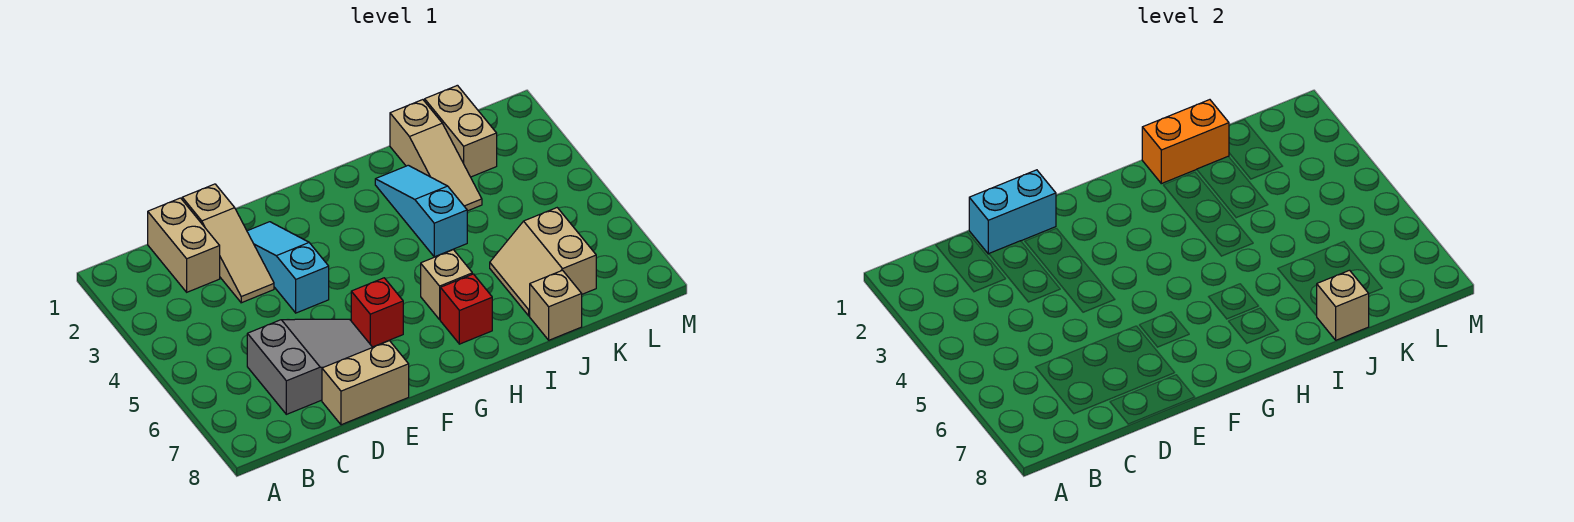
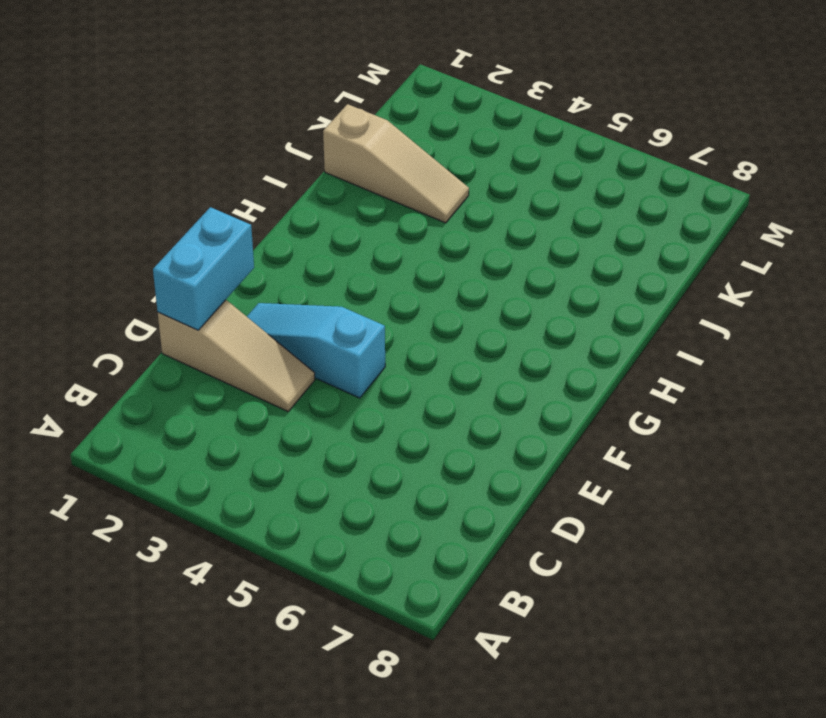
none -> tan 1x2 brick [148,198,220,292]
none -> grey 2x3 slope [247,319,373,414]
none -> tan 1x2 brick [322,341,409,425]

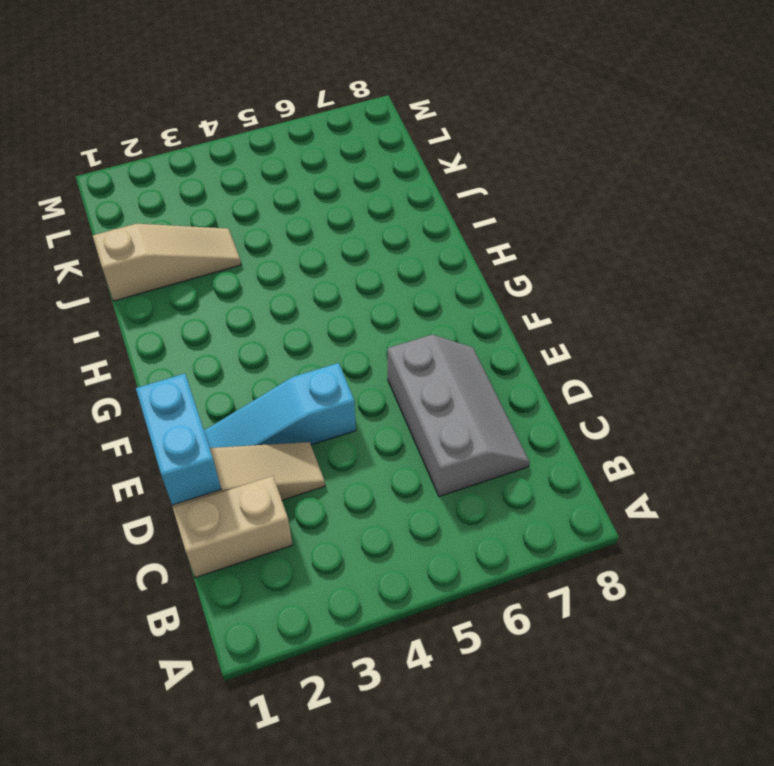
grey 2x3 slope [388,335,530,496] -> grey 2x3 slope turned to [247,319,373,414]
none -> tan 1x2 brick [322,341,409,425]
none -> red 1x1 brick [351,278,403,347]
none -> tan 1x1 brick [421,250,472,319]

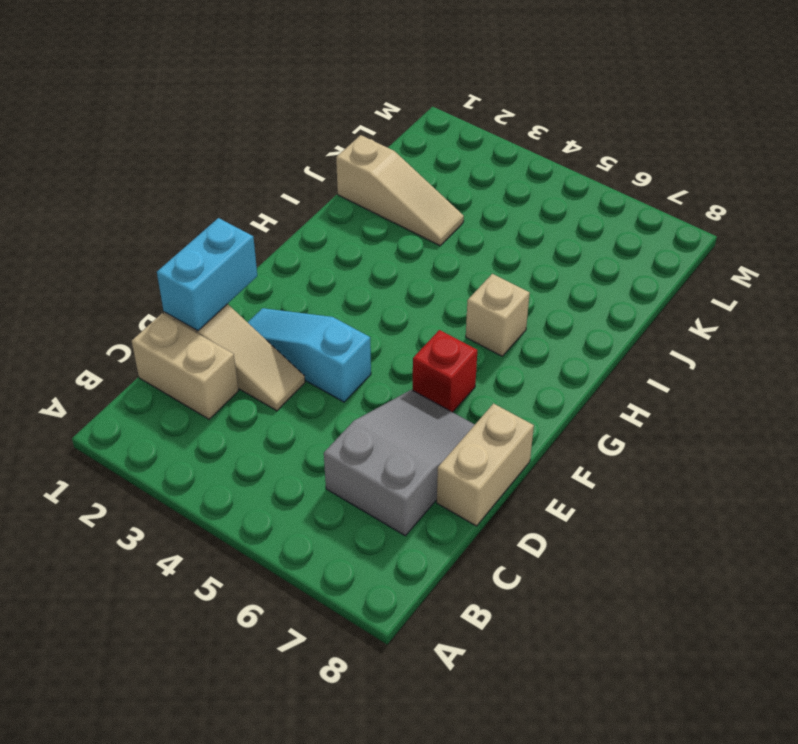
none -> red 1x1 brick [440,274,492,344]
none -> cyan 1x3 slope [375,165,467,257]
none -> tan 2x2 slope [490,208,596,316]

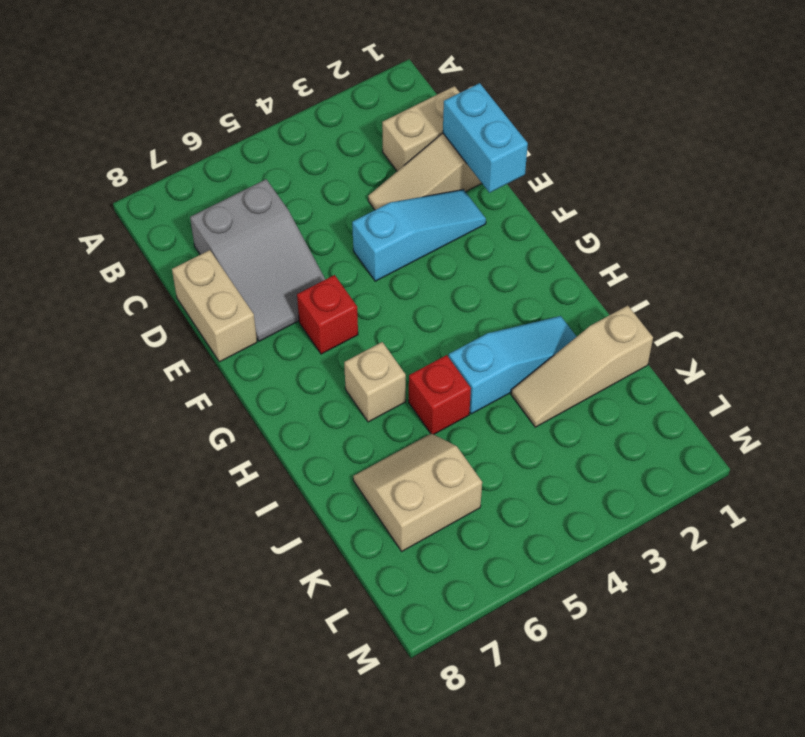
red 1x1 brick [409,355,471,434] -> red 1x1 brick moved to [440,274,492,344]
none -> tan 1x1 brick [530,270,582,340]
none -> tan 1x2 brick [425,85,497,177]
none -> orange 1x2 brick [1142,100,1229,184]

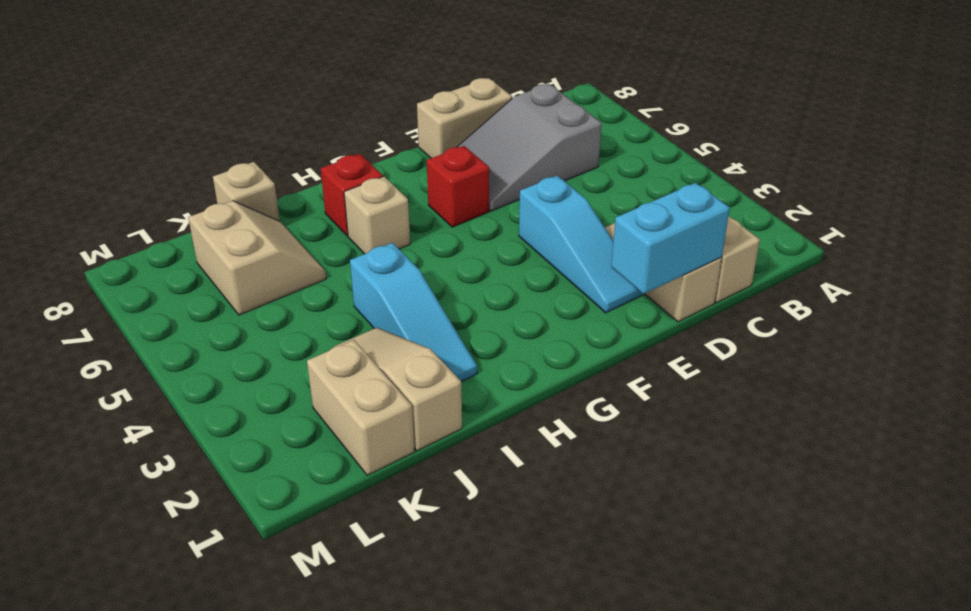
none -> orange 1x2 brick [1142,100,1229,184]
none -> tan 1x1 brick [1317,270,1369,340]

